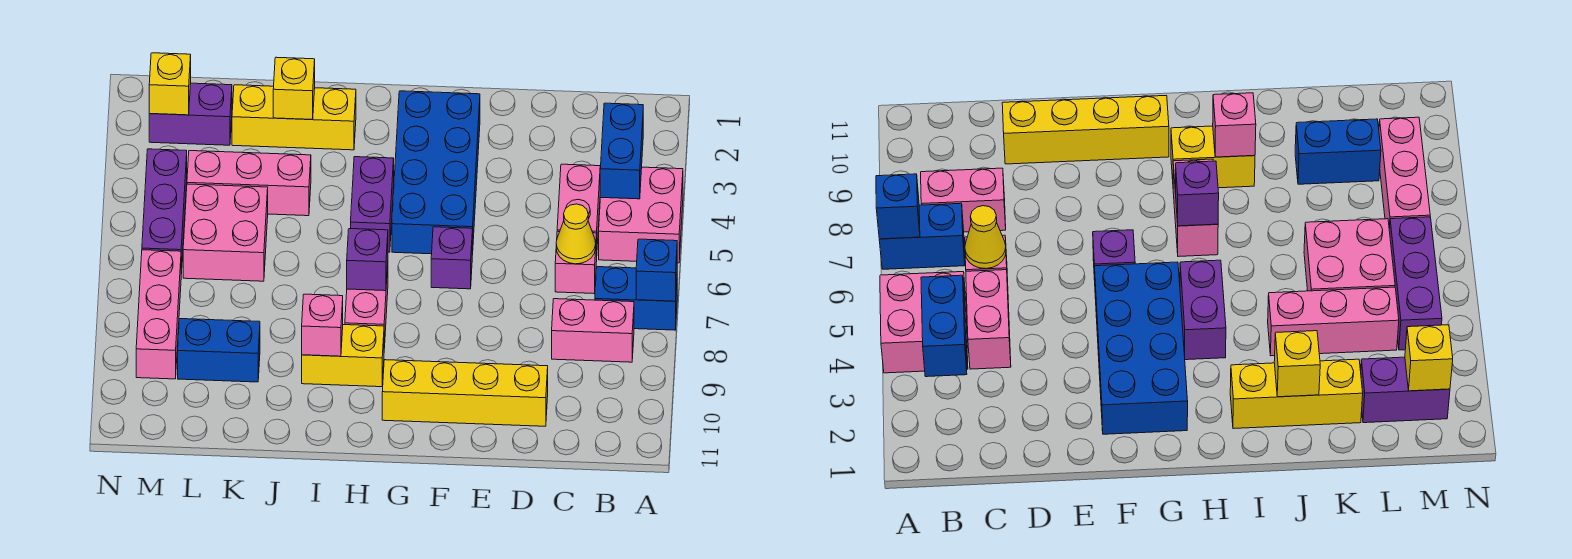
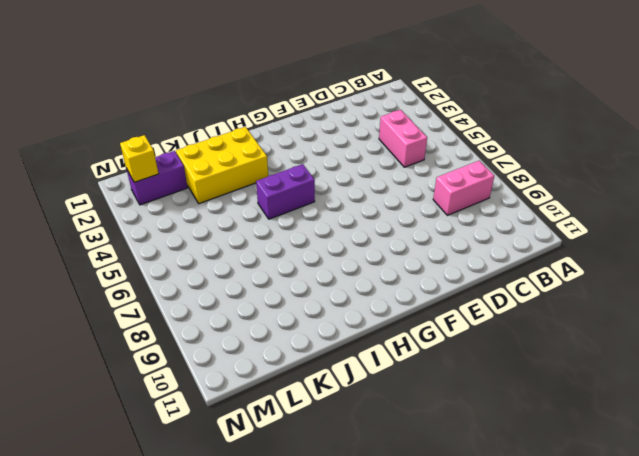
purple 1x2 brick [256,164,315,219] -> purple 1x2 brick turned to [351,157,394,252]
yellow 2x3 brick [176,127,268,204] -> yellow 1x3 brick [232,85,356,150]
none -> pink 2x2 brick [599,167,683,263]
none -> blue 1x2 brick [595,267,677,330]
none -> pink 1x1 brick [555,231,597,294]

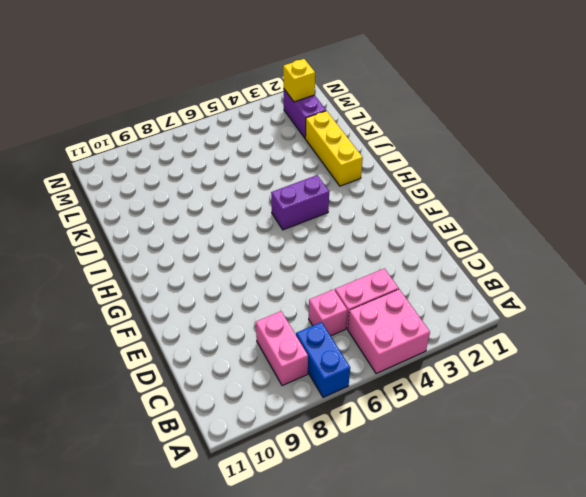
none -> yellow 1x4 brick [382,360,548,426]
none -> blue 2x4 brick [392,91,480,255]
none -> purple 1x1 brick [431,227,472,289]

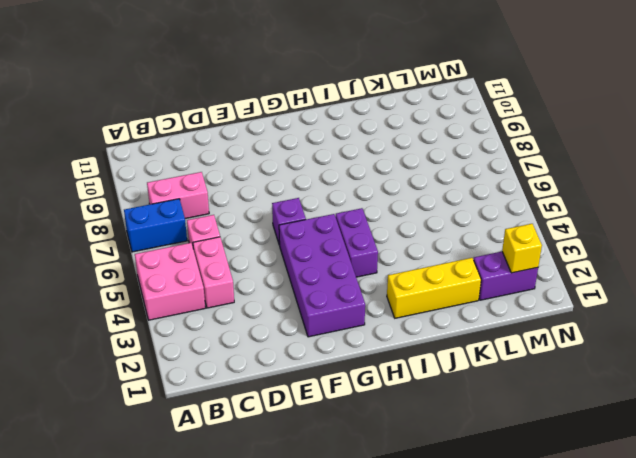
purple 2x4 brick [279,214,365,337] -> blue 2x4 brick [392,91,480,255]
none -> yellow 1x4 brick [382,360,548,426]
none -> pink 1x2 brick [345,266,388,348]
none -> yellow 1x2 brick [302,325,384,387]

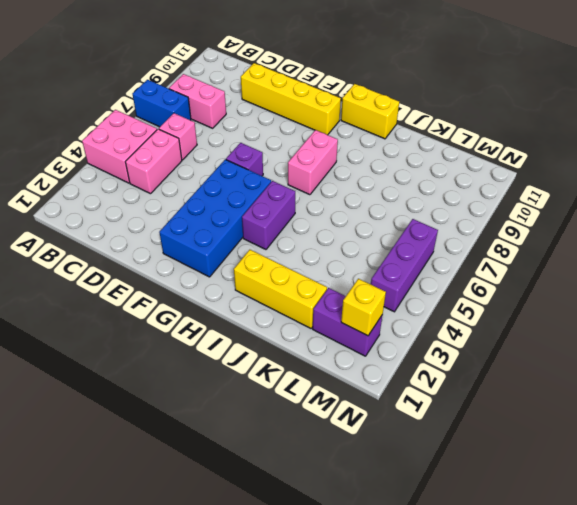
yellow 1x2 brick [341,84,399,139] -> yellow 1x2 brick moved to [302,325,384,387]
none -> pink 1x3 brick [187,151,311,216]
none -> pink 2x2 brick [183,184,268,281]
none -> blue 1x2 brick [178,319,260,382]

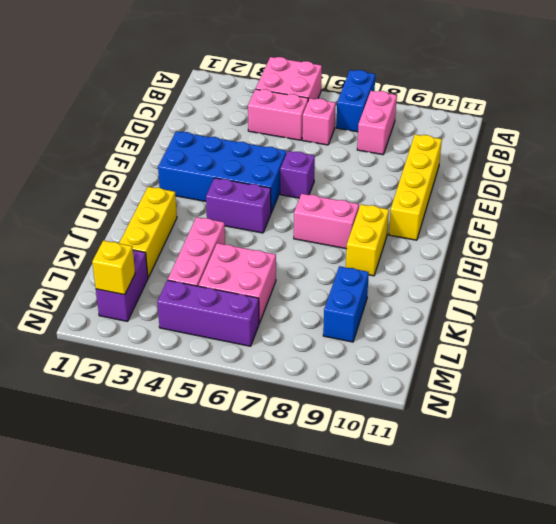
none -> pink 1x3 brick [136,250,181,379]
none -> blue 1x1 brick [636,239,677,301]
none -> blue 1x2 brick [600,103,643,199]

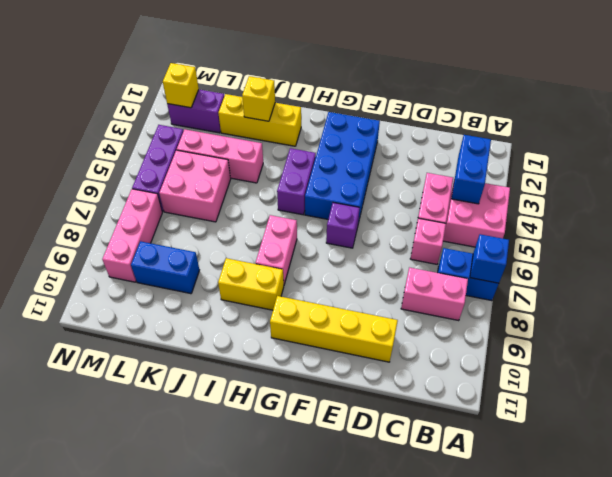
none -> yellow 1x1 cone [556,204,596,264]
none -> purple 1x1 brick [347,229,388,291]
none -> pink 1x1 brick [302,294,343,356]

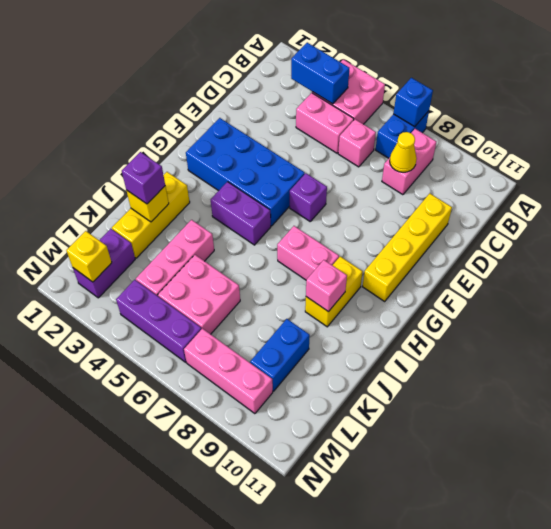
yellow 1x1 cone [390,132,417,172] -> yellow 1x1 cone moved to [556,204,596,264]
purple 1x1 brick [122,152,165,204] -> purple 1x1 brick moved to [347,229,388,291]

